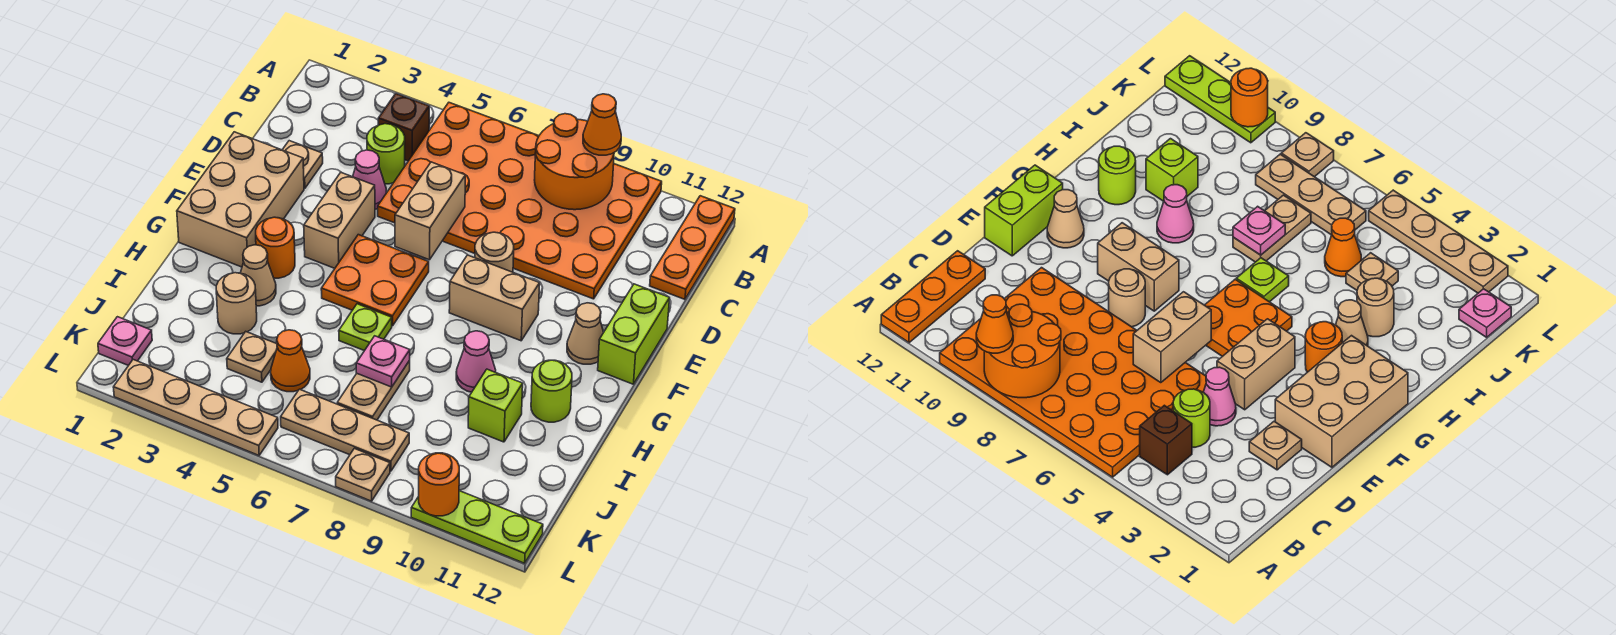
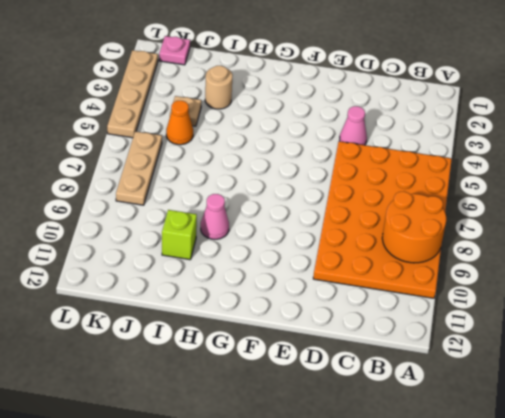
none -> orange 1x3 plate [650,196,735,299]
none -> brown 1x1 brick [378,94,429,161]
none -> lime 1x1 round brick [367,124,405,184]
none -> tan 1x1 plate [282,141,323,188]

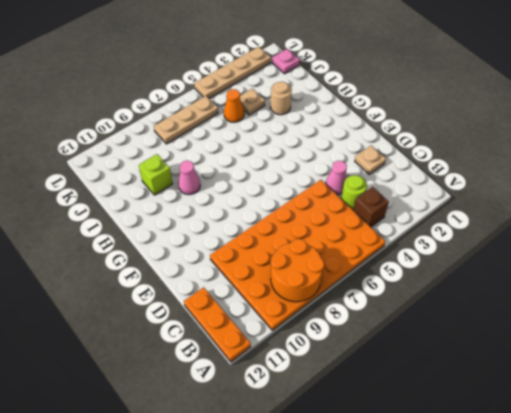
none -> tan 2x3 brick [177,132,304,267]
none -> tan 1x2 brick [304,172,375,268]
none -> tan 1x1 round brick [475,232,514,272]
none -> lime 1x2 brick [598,284,670,384]

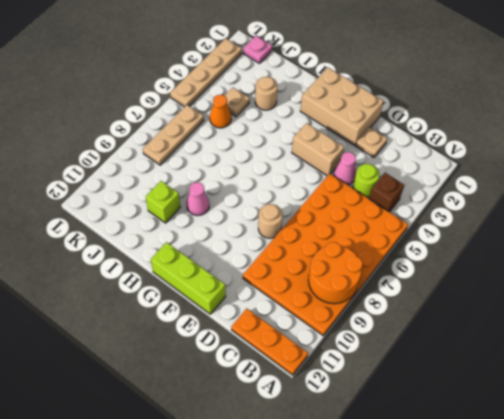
lime 1x3 brick [151,242,226,314] -> lime 1x2 brick [598,284,670,384]
none -> orange 2x2 plate [321,235,429,326]
none -> tan 1x2 brick [449,255,540,341]
none -> tan 1x1 cone [567,303,604,364]
none -> orange 1x1 round brick [256,217,295,278]

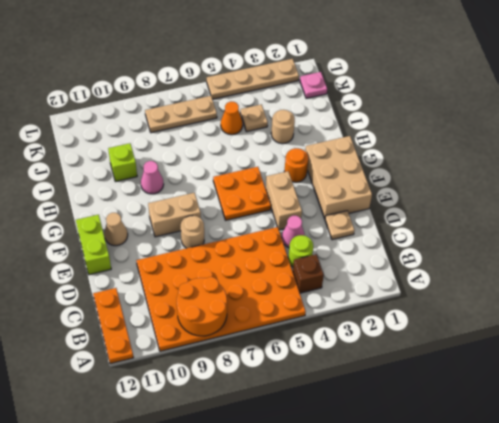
none -> tan 1x1 cone [241,245,276,306]
none -> lime 1x1 plate [339,304,392,351]
none -> lime 1x1 round brick [531,360,572,422]
none -> tan 1x2 plate [337,361,410,420]

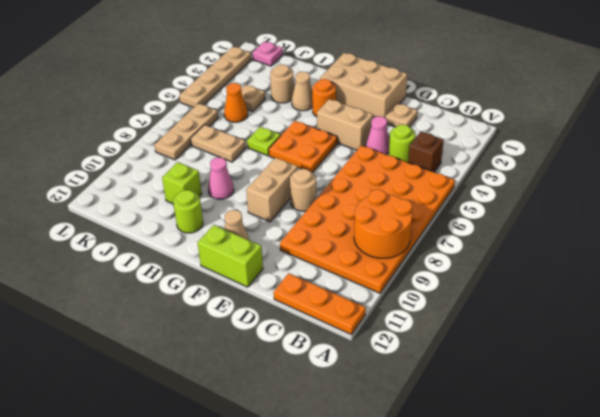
none -> tan 1x1 plate [336,448,390,501]
none -> lime 1x3 plate [411,491,543,563]
none -> tan 1x2 brick [395,162,466,260]
none -> pink 1x1 plate [356,336,410,387]

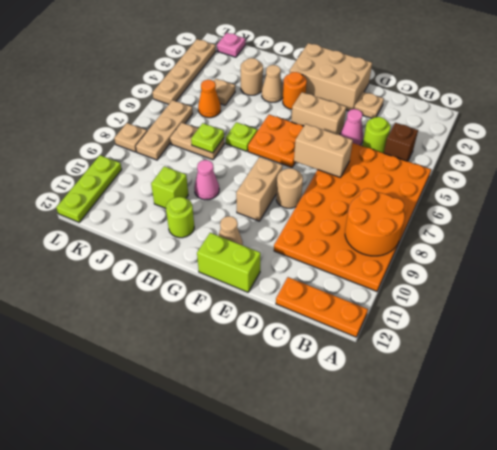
lime 1x1 plate [191,123,224,153] -> pink 1x1 plate [356,336,410,387]
none -> orange 1x1 round brick [419,453,459,516]
none -> orange 1x1 cone [583,94,621,155]

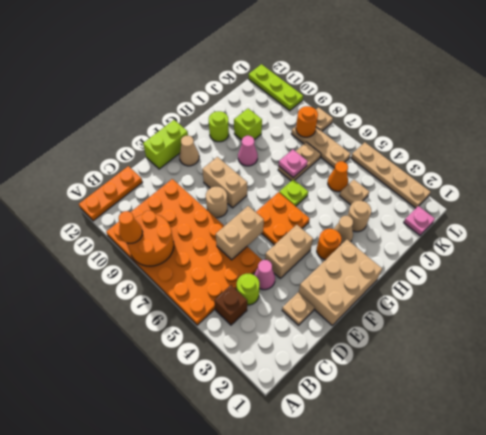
orange 1x1 round brick [296,106,318,137] -> orange 1x1 round brick moved to [419,453,459,516]

